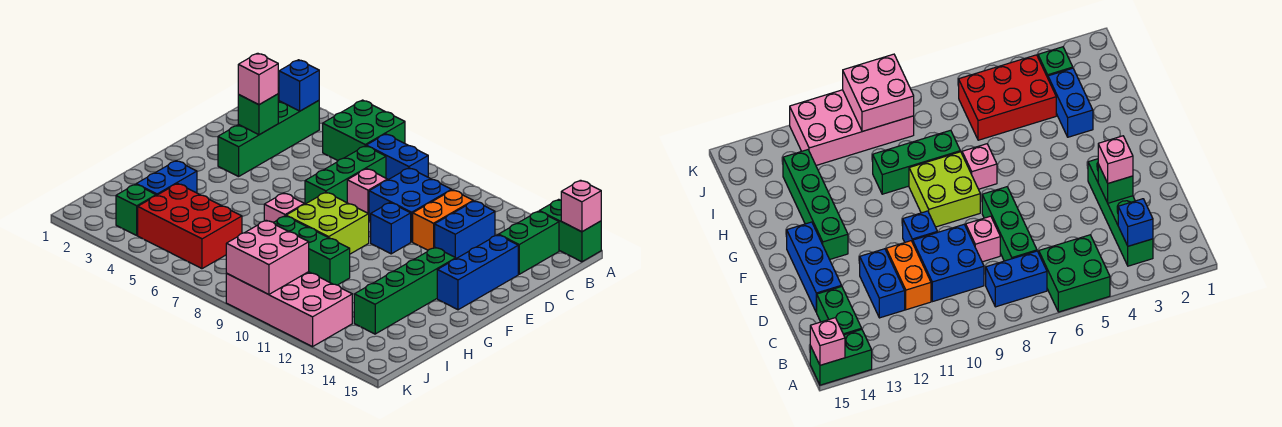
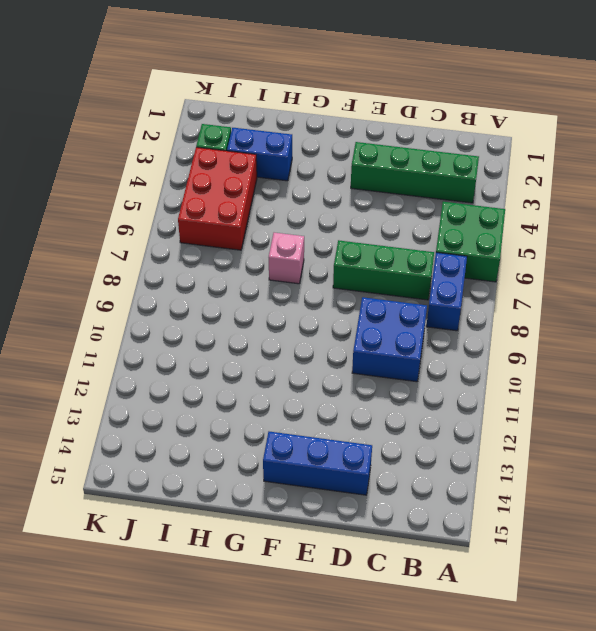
none -> green 1x2 brick [539,199,601,262]
none -> green 1x2 brick [499,211,559,274]
none -> orange 1x2 brick [413,190,473,250]

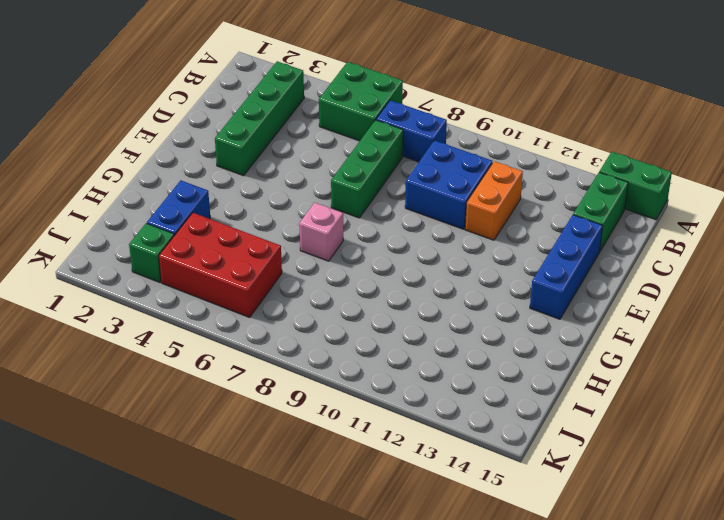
none -> blue 1x2 brick [435,201,495,258]
none -> pink 1x1 brick [347,169,388,214]
none -> blue 1x1 brick [371,203,411,254]

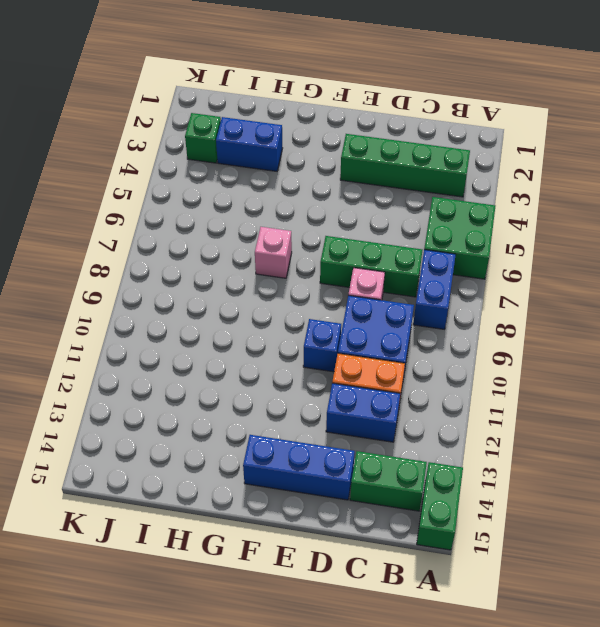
none -> lime 2x2 brick [286,192,369,254]
none -> green 1x4 brick [354,248,456,334]
none -> green 1x3 brick [273,216,350,285]

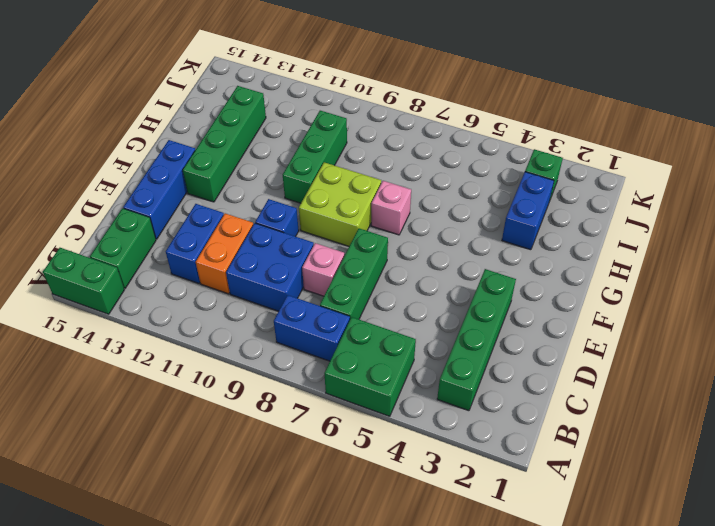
green 1x3 brick [283,111,347,203] -> green 1x3 brick turned to [273,216,350,285]
none -> red 2x3 brick [138,184,242,269]
none -> pink 2x4 brick [226,272,352,347]
none -> pink 1x1 brick [561,180,601,232]

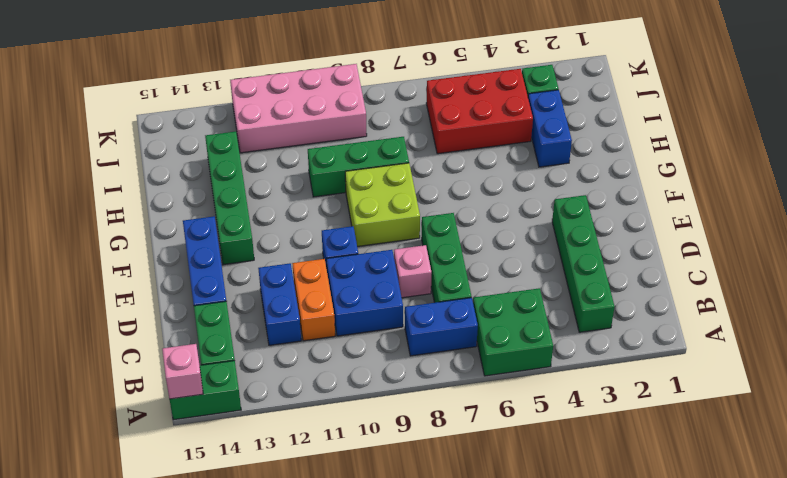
none -> pink 1x1 brick [264,193,305,222]
none -> blue 1x1 brick [279,60,319,111]
none -> green 1x1 brick [238,94,278,135]

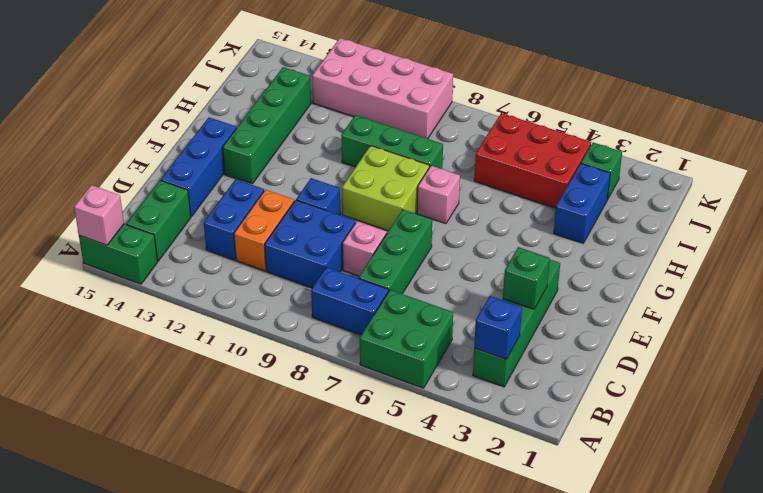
none -> pink 2x2 brick [226,220,309,295]
none -> pink 1x1 brick [238,53,278,105]

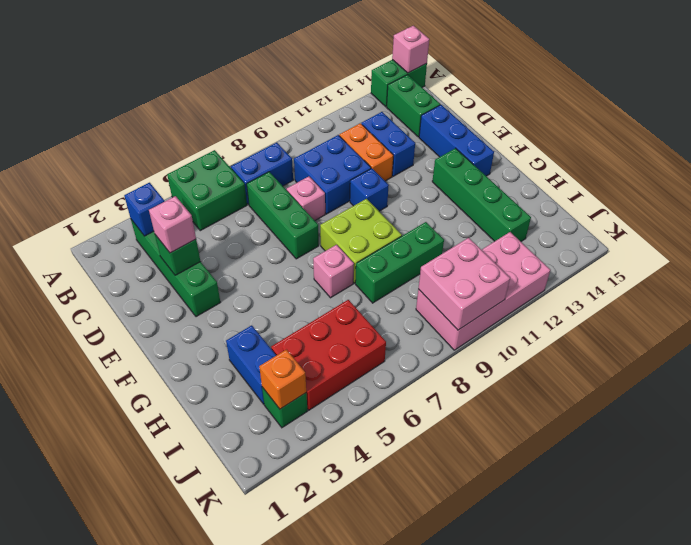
orange 1x1 brick [259,350,306,409] -> none

